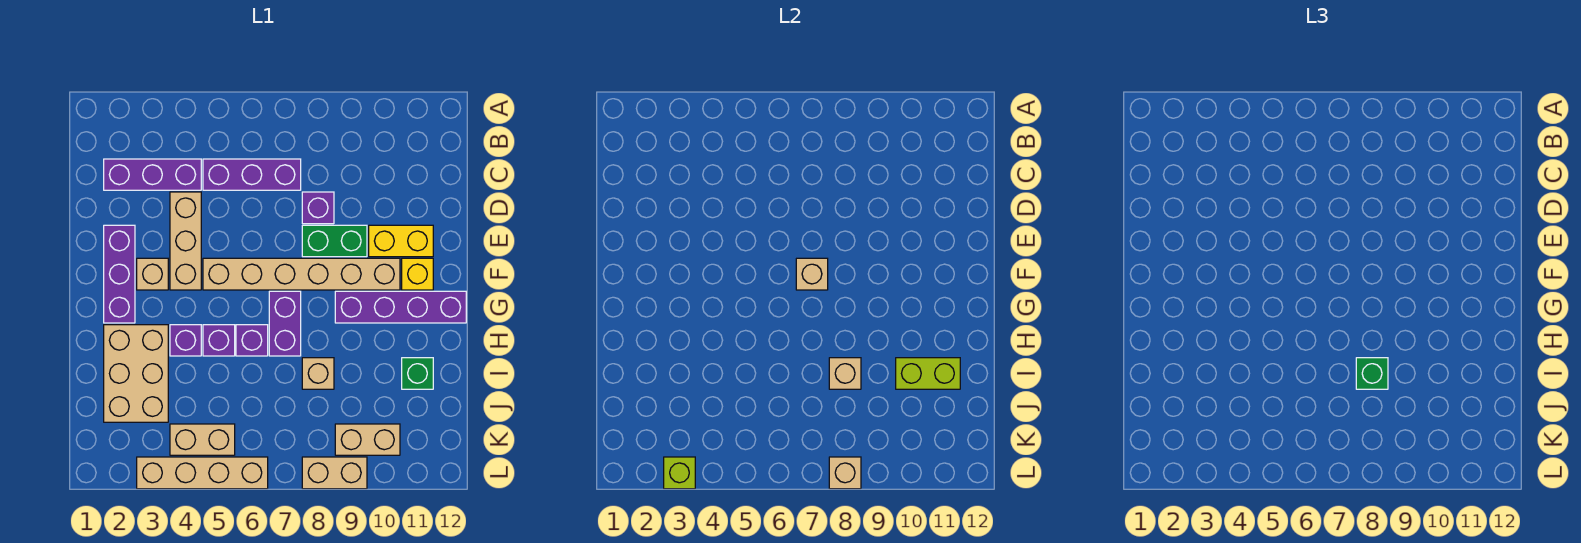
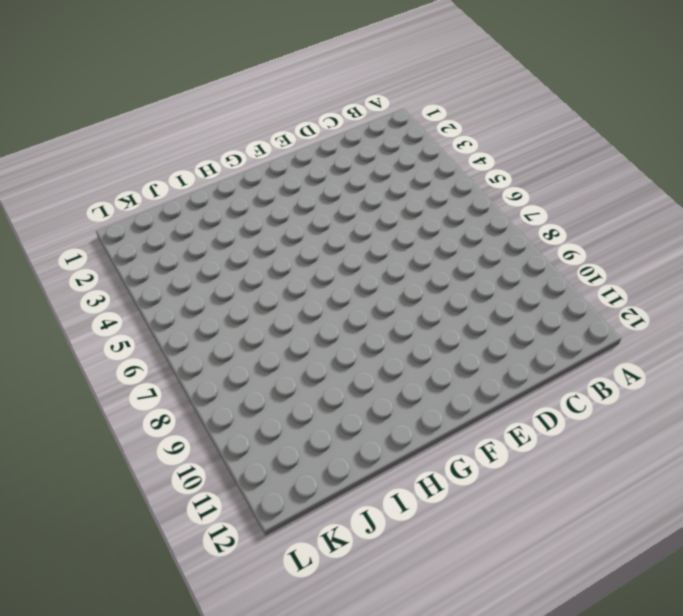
none -> purple 1x3 brick [104,159,201,190]
none -> purple 1x3 brick [203,159,301,190]
none -> tan 1x3 brick [170,192,201,290]

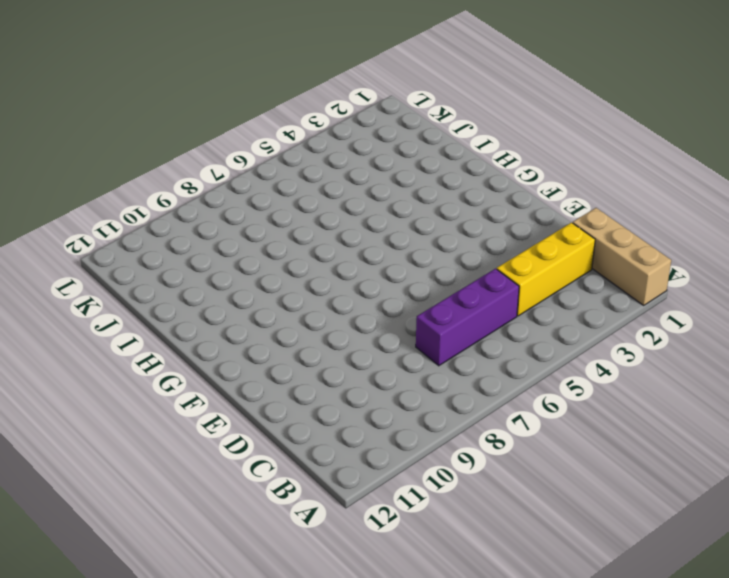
tan 1x3 brick [573,208,671,305] -> tan 1x3 brick moved to [170,192,201,290]
yellow 1x3 brick [497,222,595,316] -> purple 1x3 brick [104,159,201,190]
none -> purple 1x1 brick [302,192,334,224]
none -> purple 1x3 brick [104,225,135,323]
none -> green 1x2 brick [302,225,367,257]

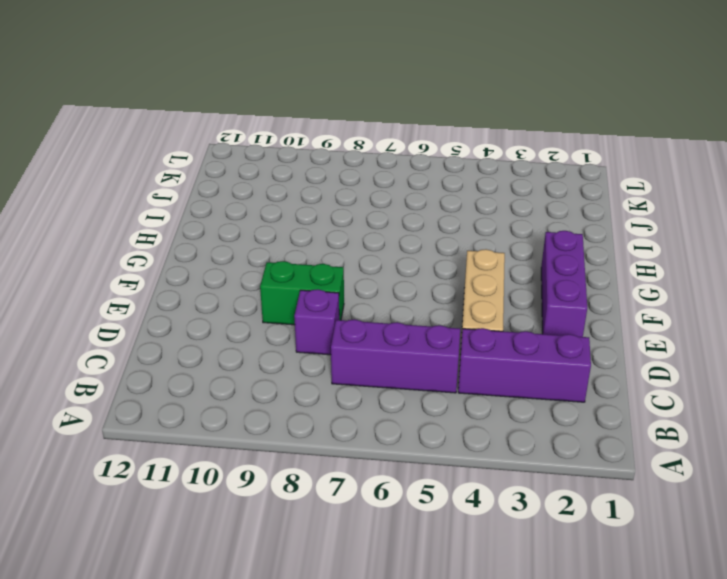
none -> yellow 1x2 brick [369,225,433,257]
none -> tan 1x1 brick [137,258,168,290]
none -> tan 1x6 brick [203,258,400,290]

